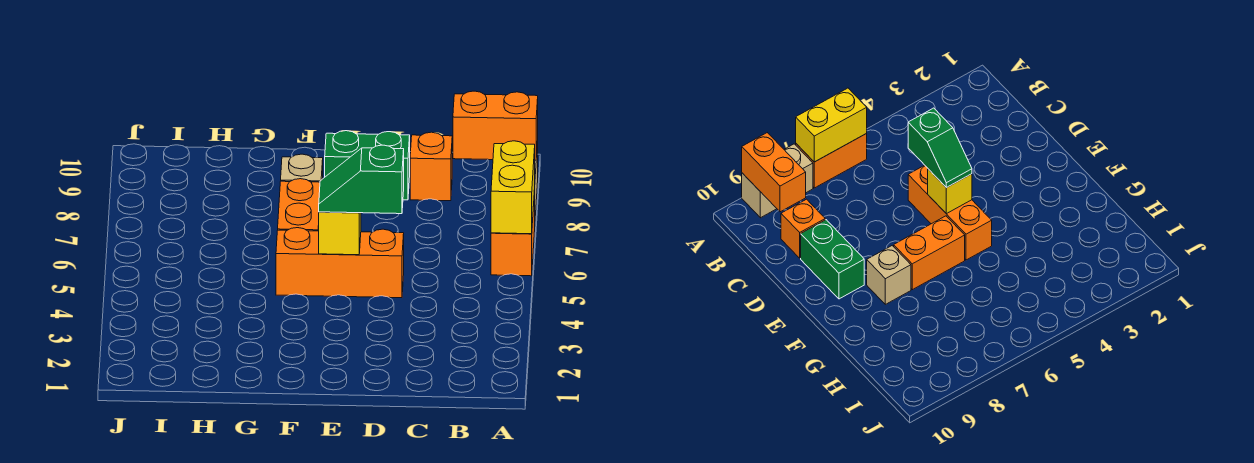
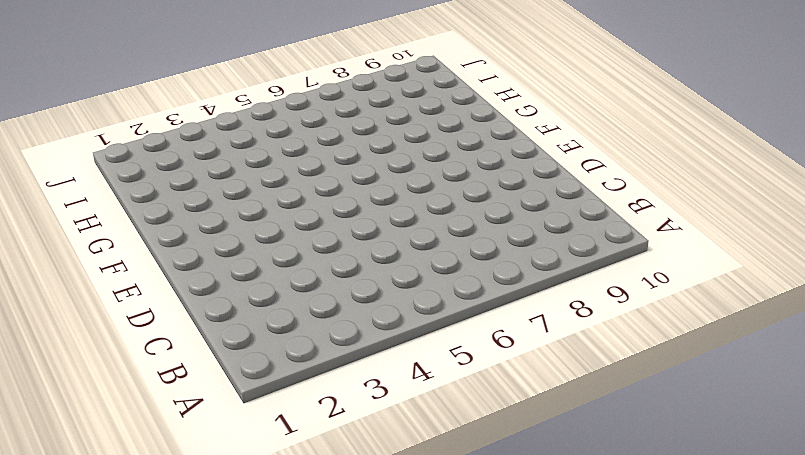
none -> orange 1x2 brick [491,191,535,276]
none -> tan 1x2 brick [742,144,813,218]

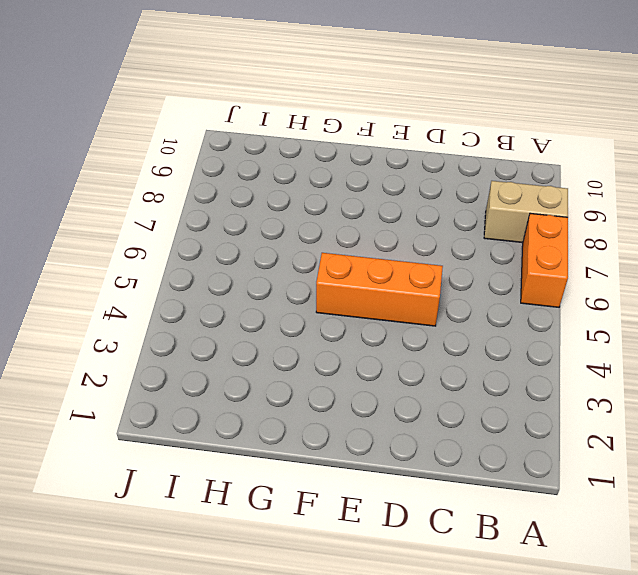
tan 1x2 brick [484,181,568,243] -> tan 1x2 brick turned to [742,144,813,218]
none -> orange 1x1 brick [410,132,452,201]
none -> green 1x2 brick [325,131,410,200]

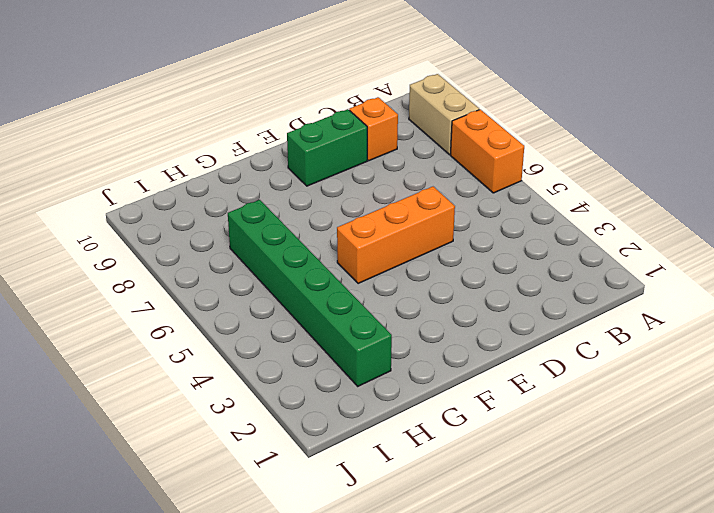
green 1x6 brick [228,200,392,386] -> none
none -> orange 1x2 brick [278,179,320,231]
none -> tan 1x1 brick [281,154,323,182]

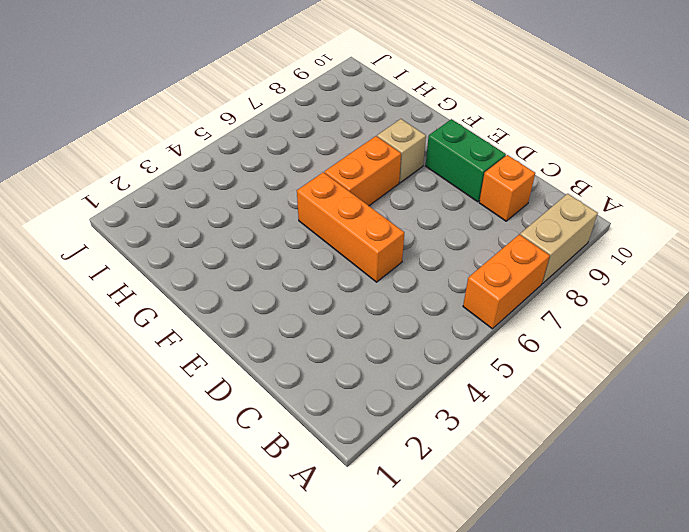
none -> yellow 1x2 brick [491,141,535,234]
none -> orange 1x2 brick [453,91,538,160]

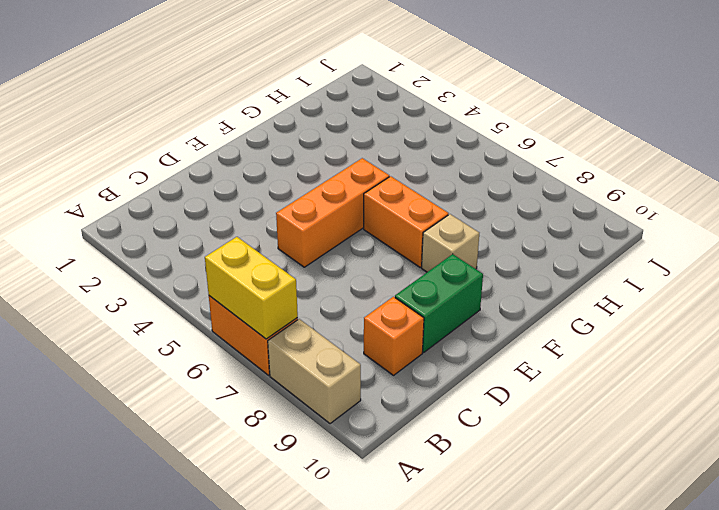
none -> orange 1x2 brick [453,91,538,160]
none -> yellow 1x1 brick [319,212,361,255]

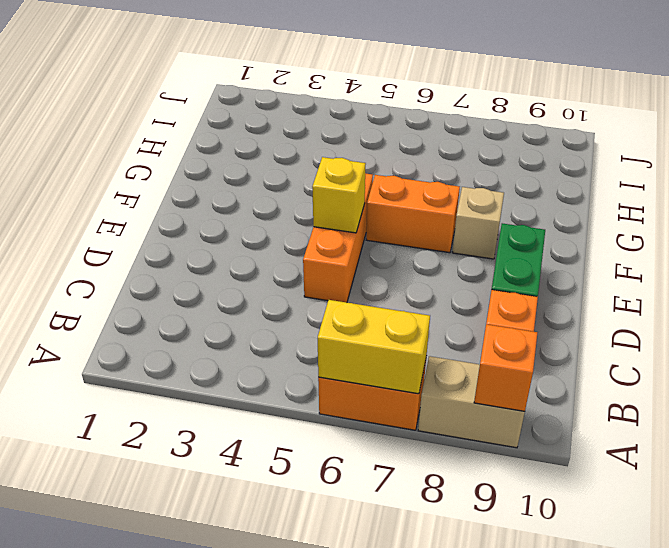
orange 1x1 brick [474,324,537,411] -> orange 1x2 brick [453,91,538,160]
none -> green 1x2 slope [319,145,404,214]

